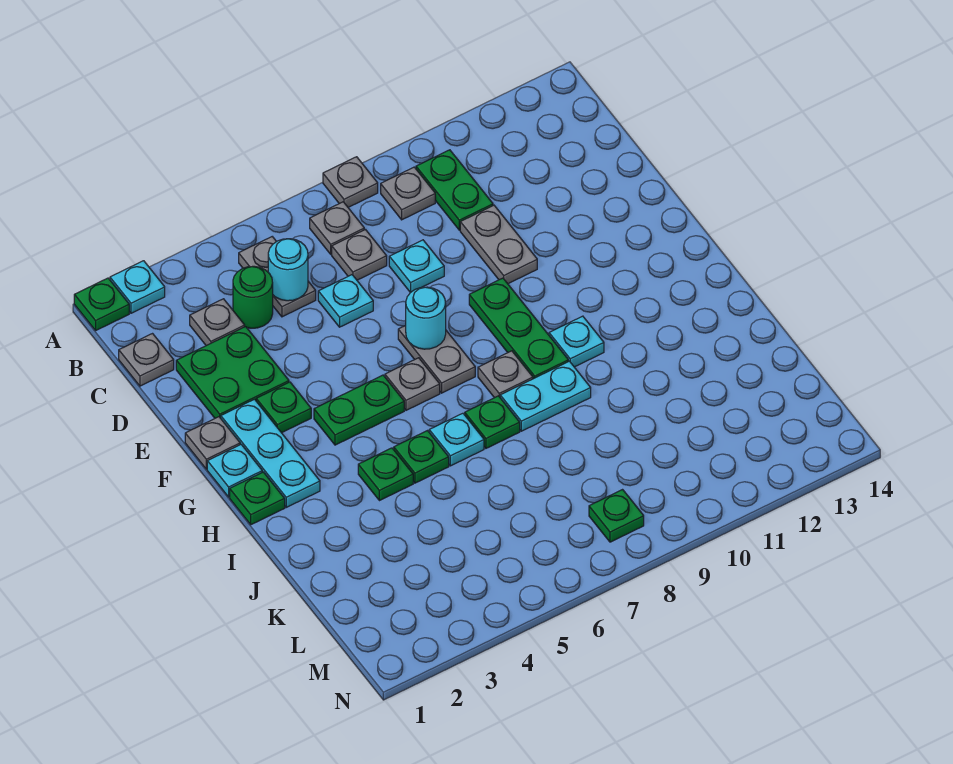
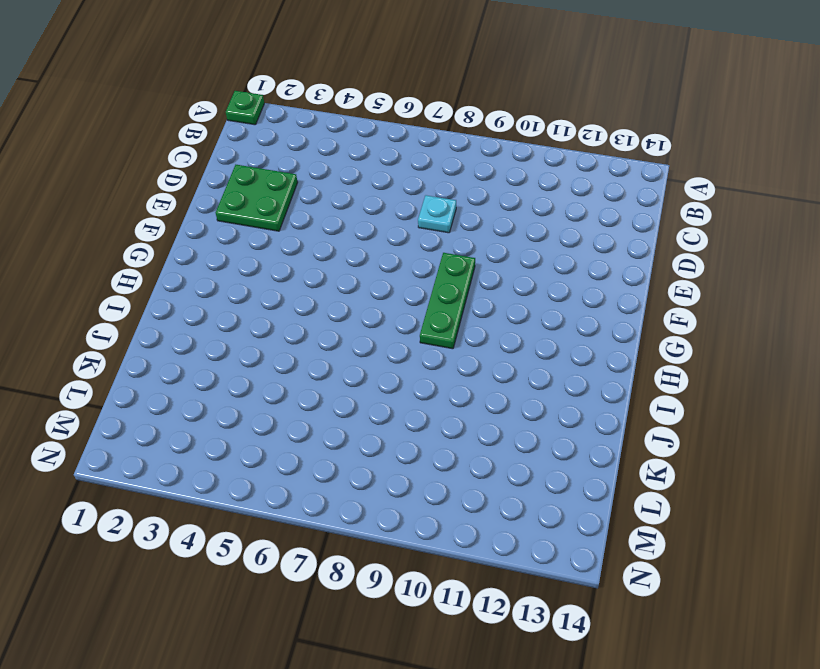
none -> cyan 1x1 plate [110,261,165,313]
none -> grey 1x1 plate [323,157,378,207]
none -> grey 1x2 plate [239,237,316,317]
none -> grey 1x1 plate [310,202,364,254]

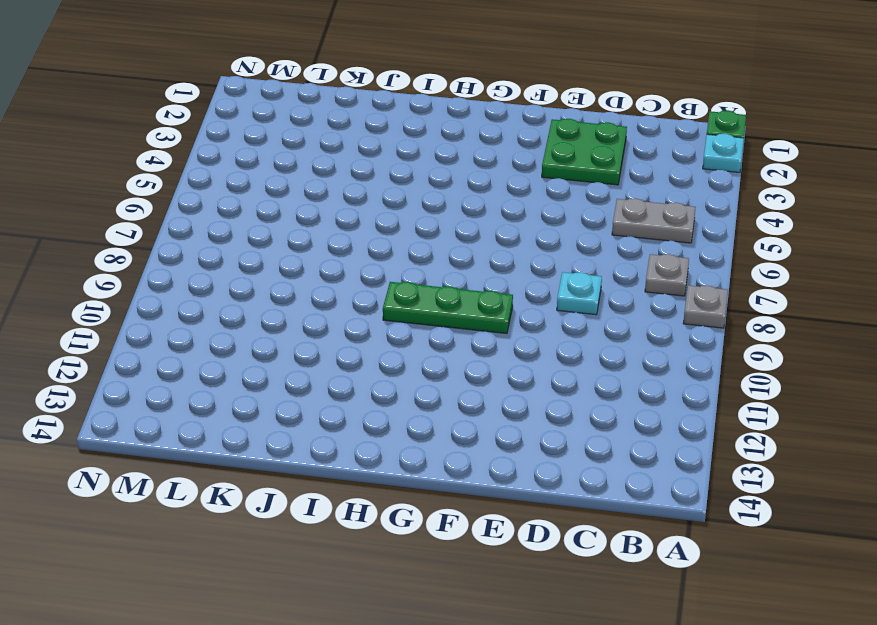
none -> grey 1x1 plate [381,167,435,220]
none -> green 1x2 plate [416,150,493,230]
none -> grey 1x1 plate [119,334,174,386]
none -> grey 1x1 plate [190,299,245,346]

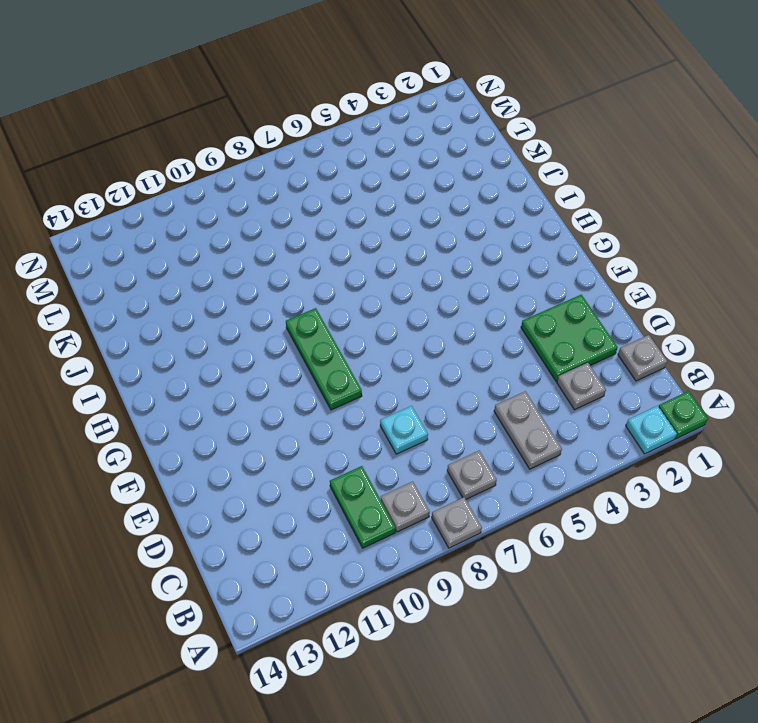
none -> green 1x1 round brick [233,266,273,328]
none -> grey 1x1 plate [332,230,387,280]
none -> cyan 1x1 plate [318,275,373,327]
none -> grey 1x2 plate [460,205,537,284]

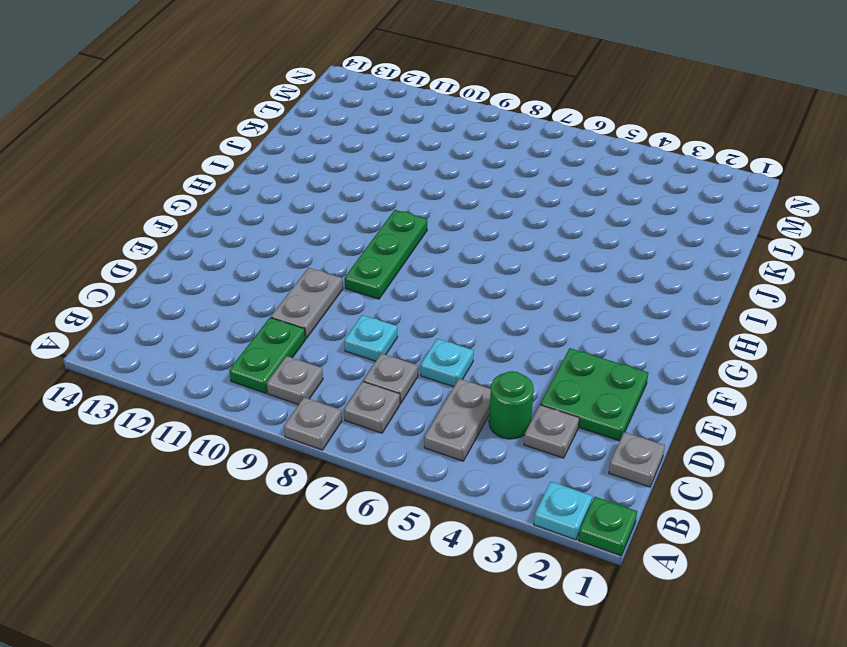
none -> grey 1x1 plate [185,417,240,469]
none -> cyan 1x3 plate [221,399,320,507]
none -> green 1x1 plate [256,382,311,433]
none -> grey 1x2 plate [398,326,475,393]

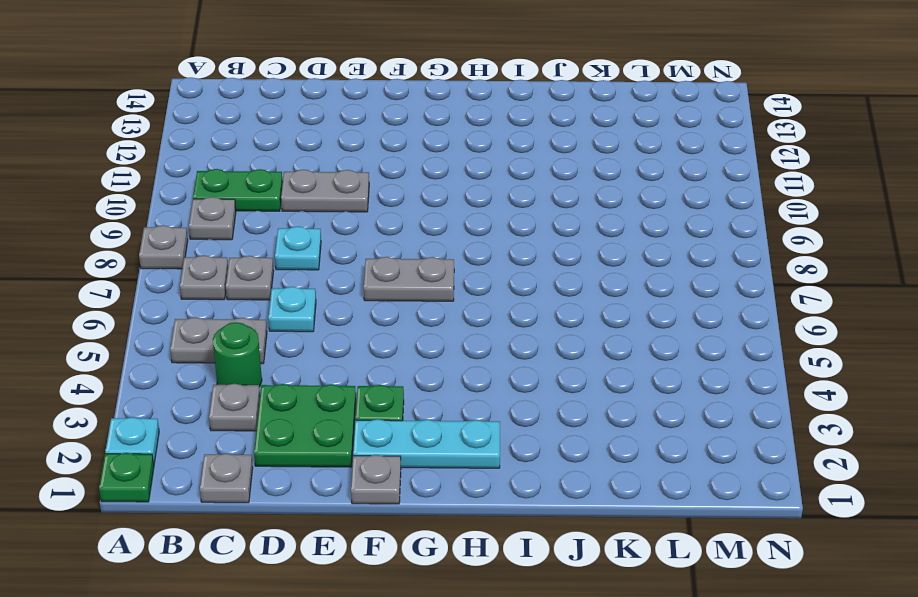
none -> green 1x3 plate [469,278,568,379]
none -> cyan 1x1 plate [207,444,262,497]
none -> green 1x2 plate [314,375,404,445]
none -> grey 1x1 plate [385,358,440,410]

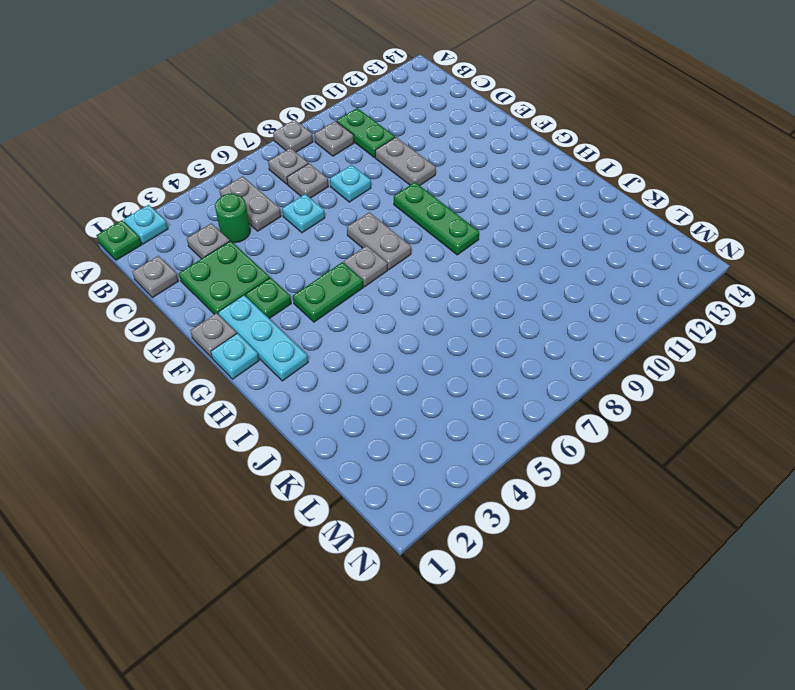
none -> green 1x1 plate [230,472,285,525]
none -> grey 1x1 plate [478,351,533,398]
none -> cyan 1x1 plate [549,316,604,367]
none -> green 1x1 plate [358,448,413,501]

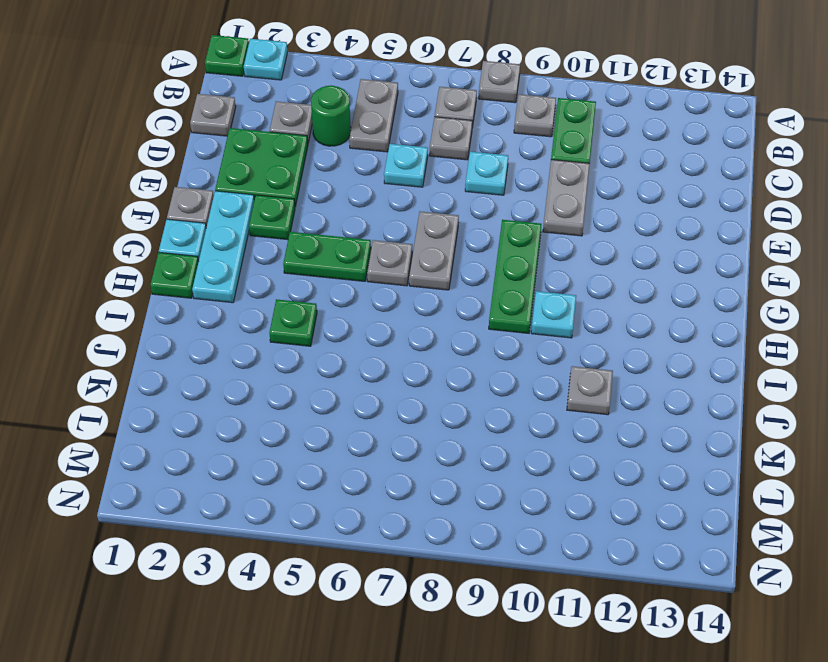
grey 1x1 plate [567,366,613,415] -> grey 1x1 plate moved to [478,351,533,398]
none -> green 1x1 plate [394,431,449,483]
none -> cyan 1x1 plate [429,413,484,466]
none -> green 1x1 plate [465,396,520,448]
none -> cyan 1x2 plate [500,361,591,431]

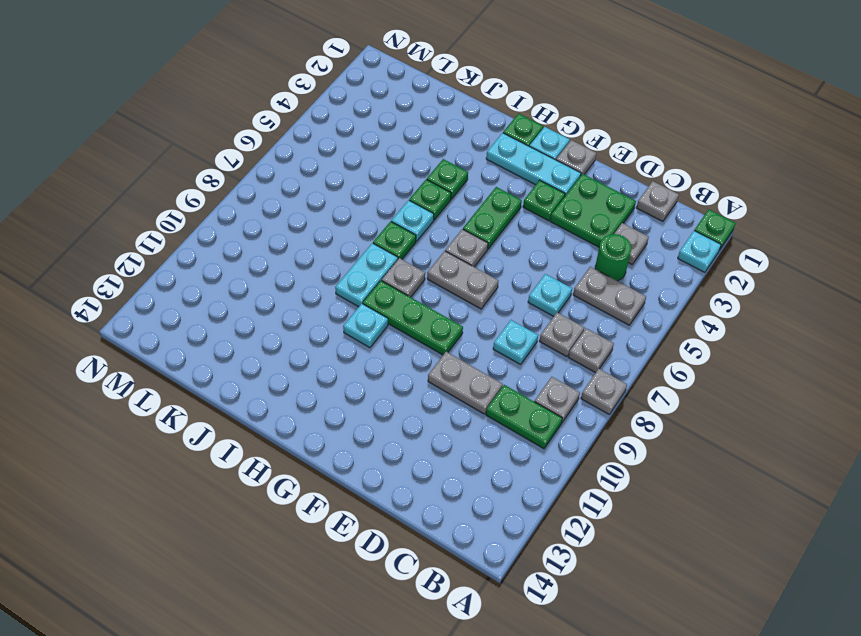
none -> green 1x1 plate [589,490,644,542]
none -> cyan 1x1 round brick [268,239,308,301]
none -> cyan 1x1 round brick [406,287,446,349]

